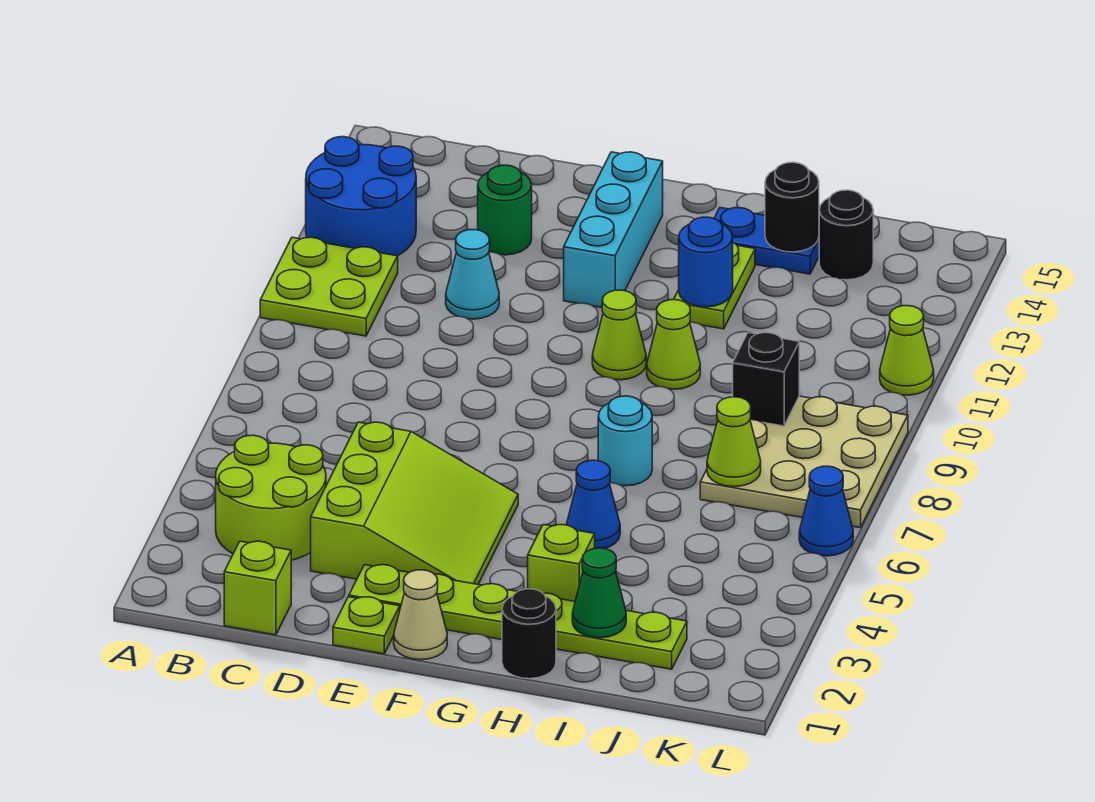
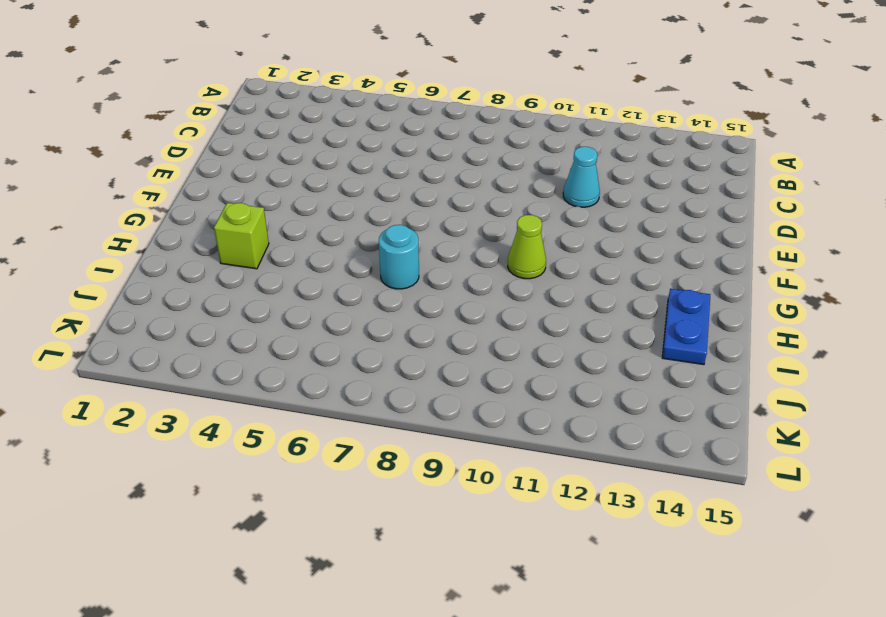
none -> lime 2x2 plate [260,237,398,336]
none -> blue 2x2 round brick [306,137,416,256]
none -> lime 2x2 round brick [216,435,326,560]

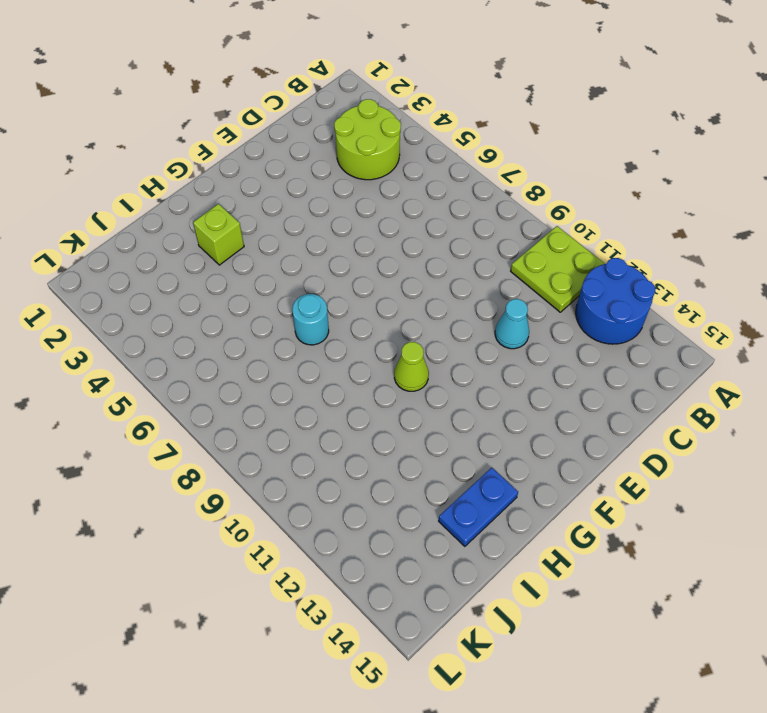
none -> lime 1x1 brick [224,541,291,635]
none -> lime 3x3 slope [311,422,518,584]
none -> green 1x1 round brick [478,165,532,255]

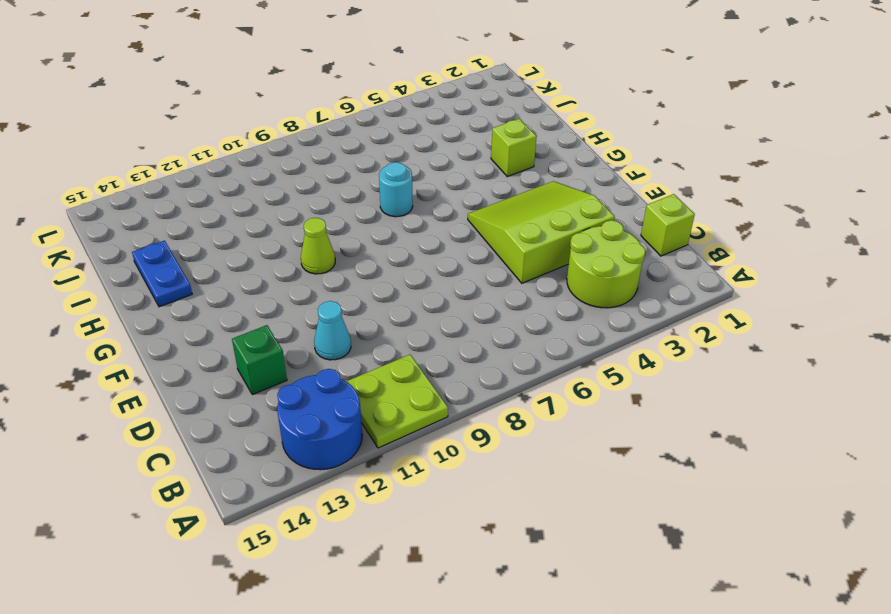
green 1x1 brick [232,325,287,395] -> green 1x1 round brick [478,165,532,255]
none -> lime 1x1 plate [333,597,400,654]
none -> lime 1x6 plate [349,565,687,669]
none -> tan 1x1 cone [394,570,447,660]

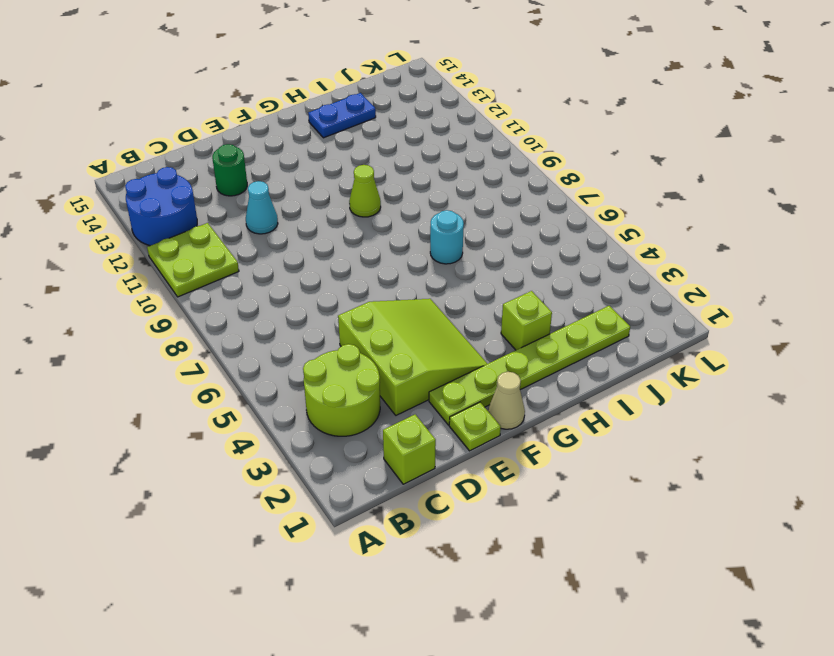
none -> cyan 1x3 brick [564,152,663,308]
none -> black 1x1 round brick [502,589,556,679]
none -> blue 1x1 cone [567,460,620,549]

